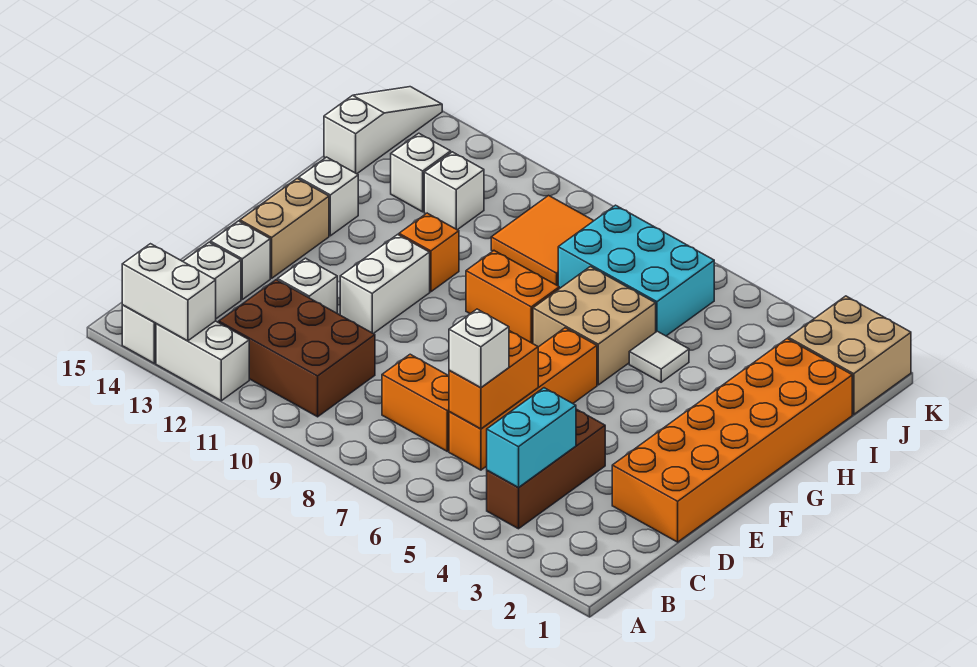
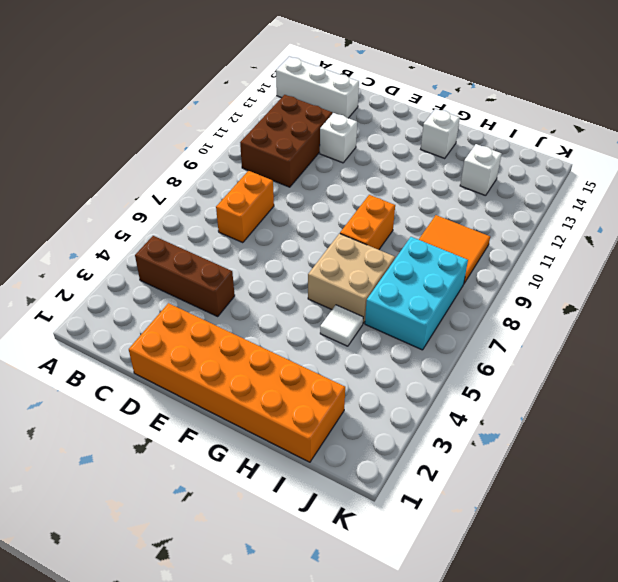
none -> white 1x2 brick [156,321,249,401]
none -> orange 1x4 brick [449,328,597,470]
none -> white 1x1 brick [211,221,270,299]

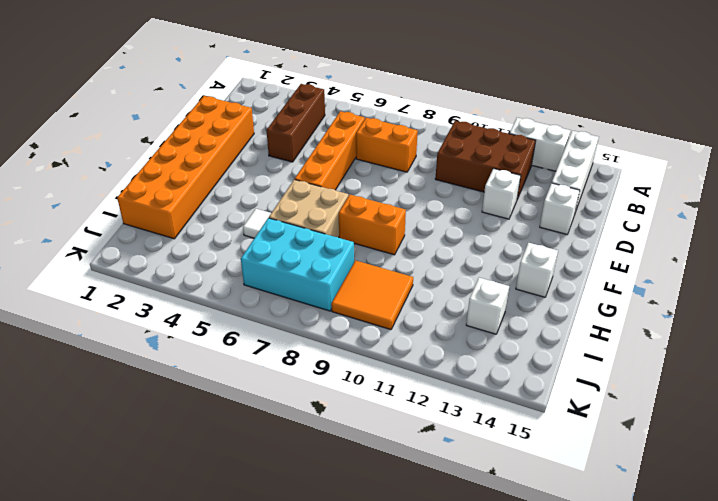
none -> white 1x2 brick [340,234,430,334]
none -> tan 1x2 brick [240,179,329,278]
none -> orange 1x1 brick [399,213,459,292]

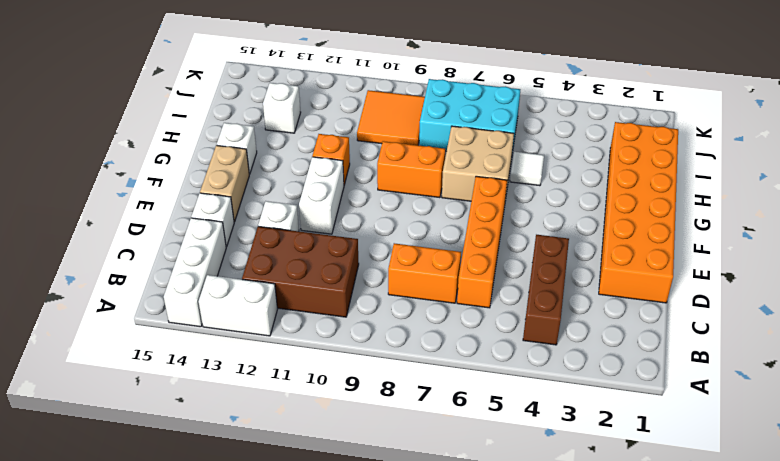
none -> white 1x1 brick [424,152,484,230]
none -> white 1x3 slope [324,87,442,174]
none -> tan 2x2 brick [788,296,911,414]

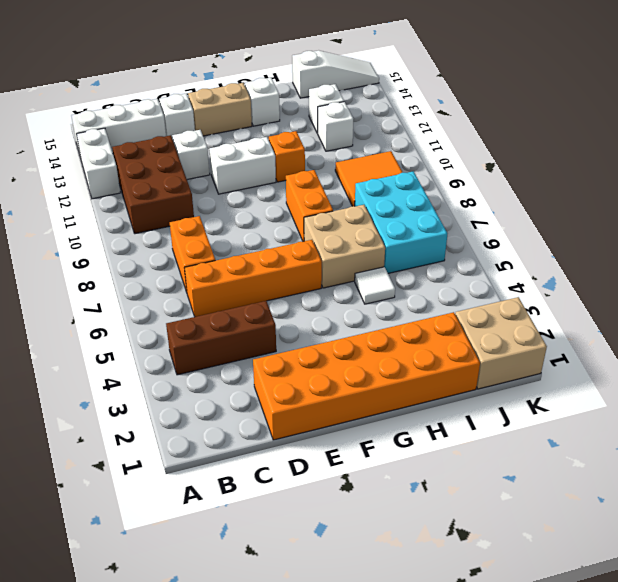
none -> white 1x2 brick [122,244,216,341]
none -> cyan 1x2 brick [487,388,576,487]
none -> orange 1x2 brick [449,331,538,429]

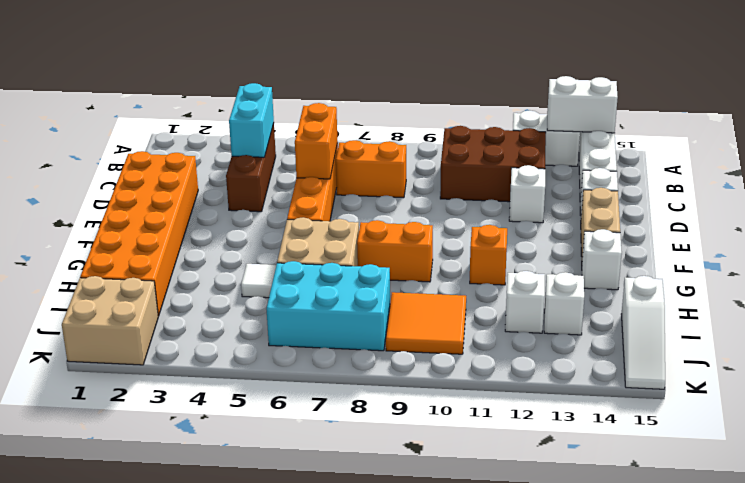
none -> white 1x2 brick [340,234,430,334]
none -> white 1x1 brick [449,309,509,388]

